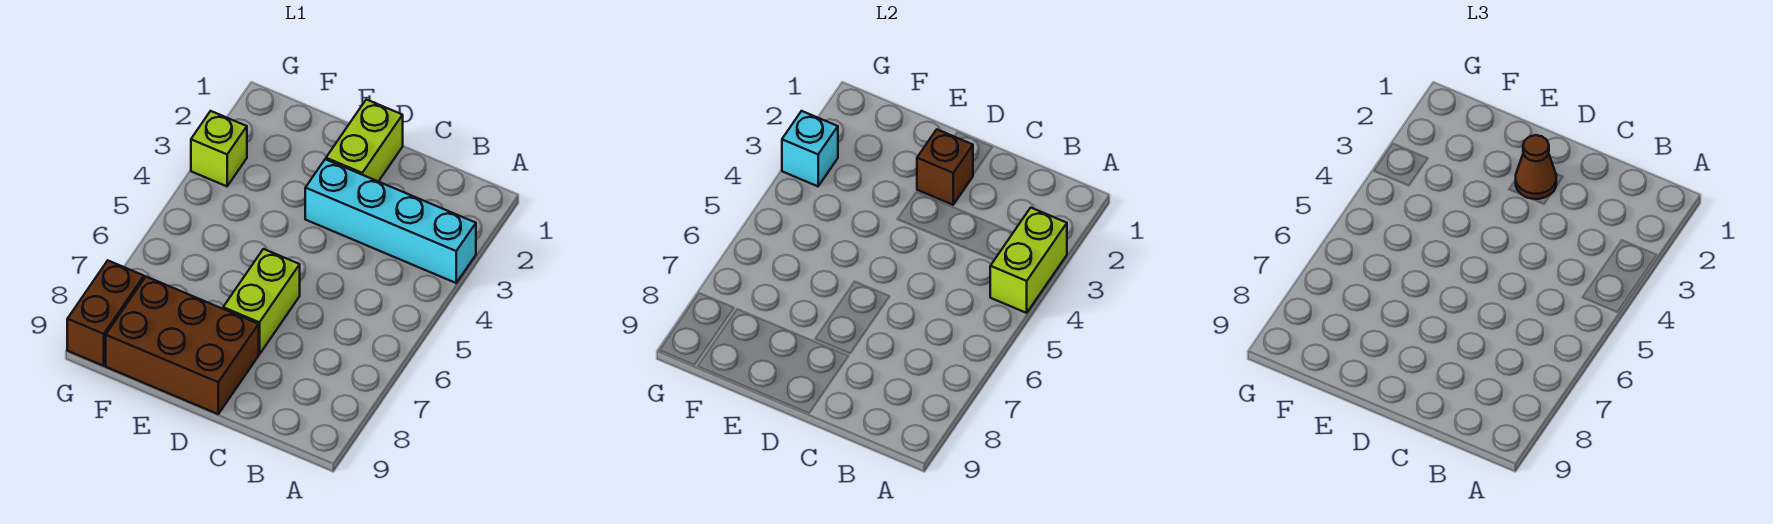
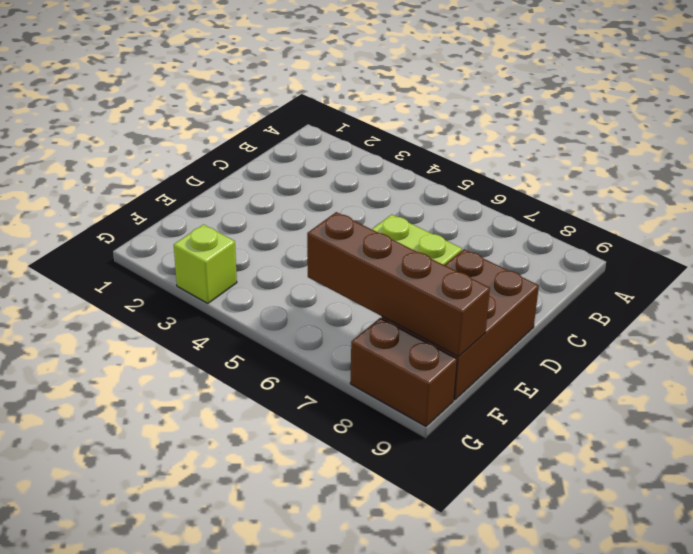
brown 1x4 brick [307,212,490,357] -> none
none -> cyan 1x4 brick [305,159,476,283]
none -> lime 1x2 brick [326,99,403,182]

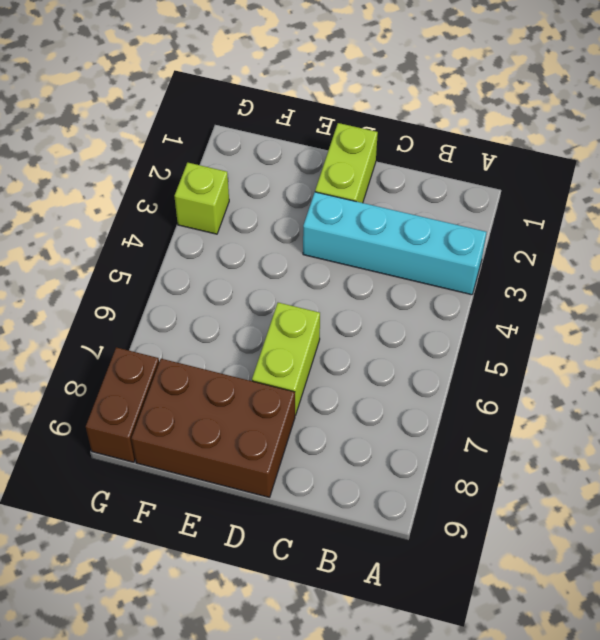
none -> lime 1x2 brick [990,208,1067,313]
none -> brown 1x1 brick [917,130,973,205]

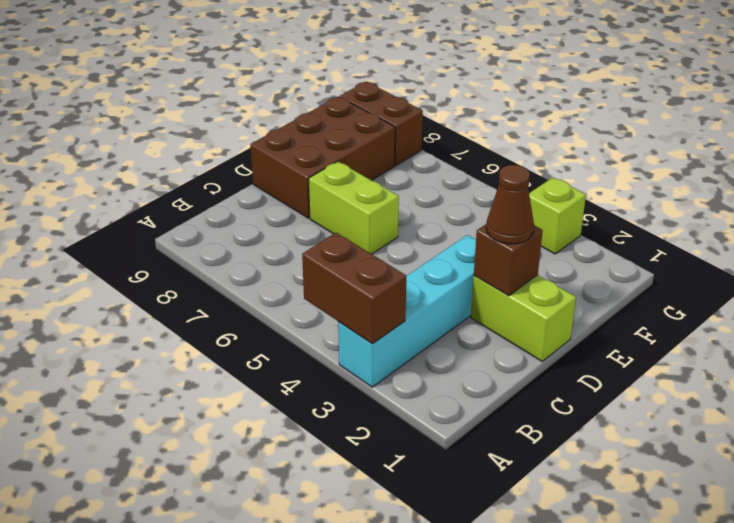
brown 1x2 brick [302,233,406,344] -> lime 1x2 brick [990,208,1067,313]
none -> cyan 1x1 brick [782,111,838,186]

